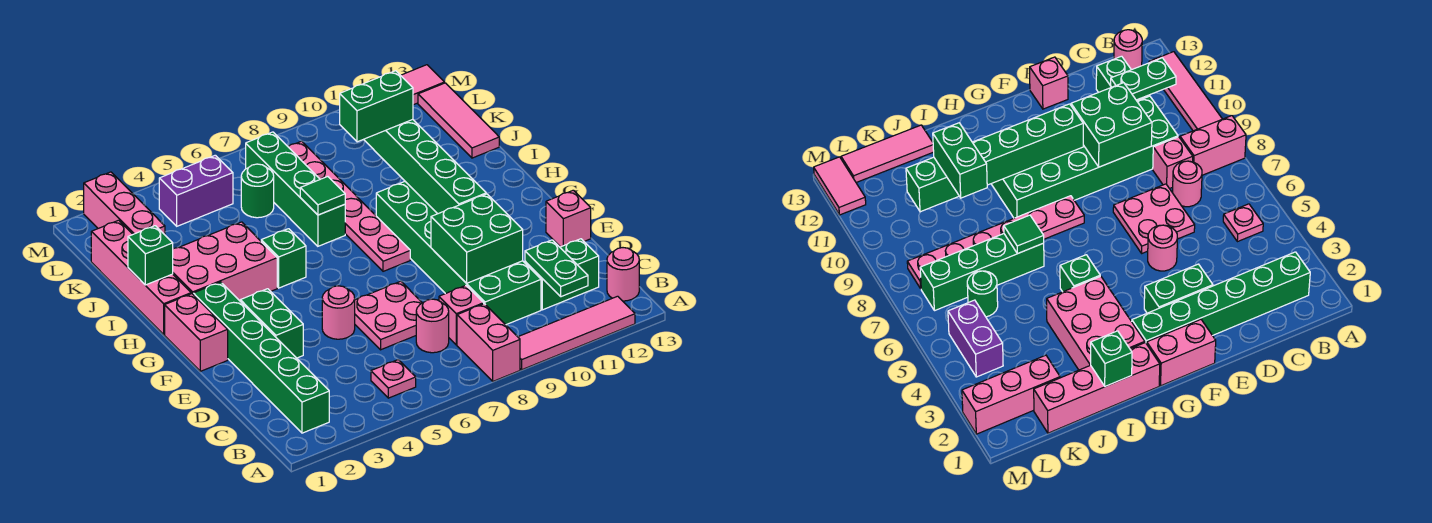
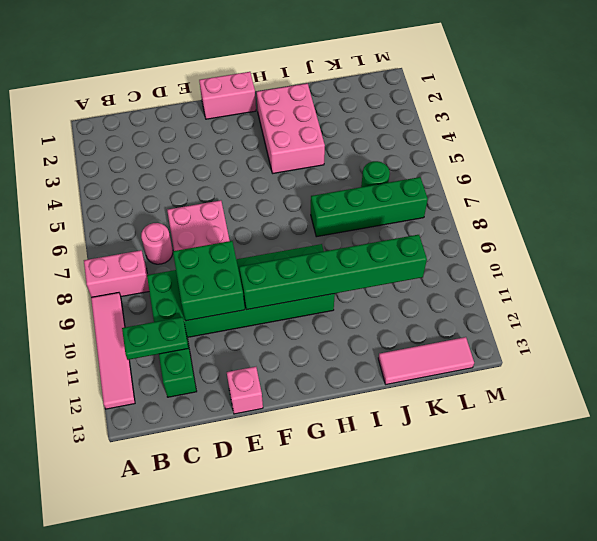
none -> green 1x6 brick [193,282,329,433]
none -> pink 1x1 plate [371,360,416,398]
none -> pink 1x1 round brick [607,248,639,301]
none -> pink 1x1 brick [439,286,484,345]

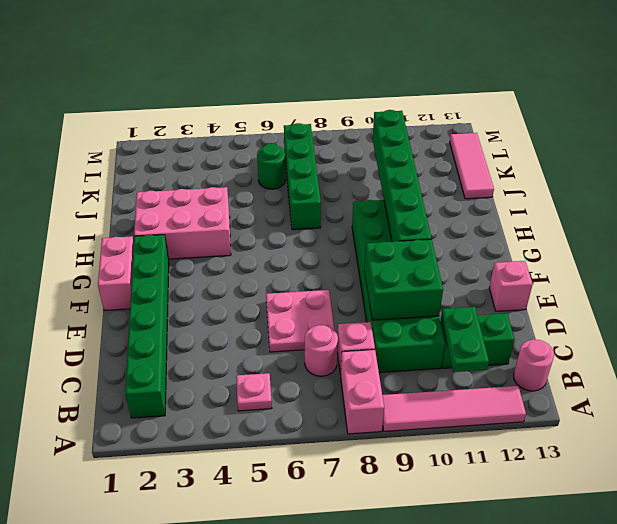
none -> green 1x2 brick [240,289,303,358]
none -> pink 1x1 round brick [322,286,355,339]
none -> pink 1x6 plate [288,141,410,271]
none -> pink 1x4 brick [91,220,191,335]

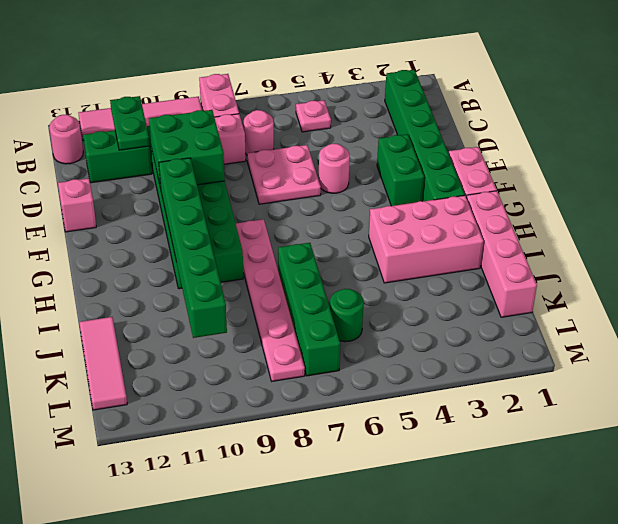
none -> green 1x1 brick [261,229,306,288]
none -> pink 1x3 brick [84,172,165,235]
none -> purple 1x2 brick [159,155,233,226]
none -> pink 1x2 tile [401,65,444,105]

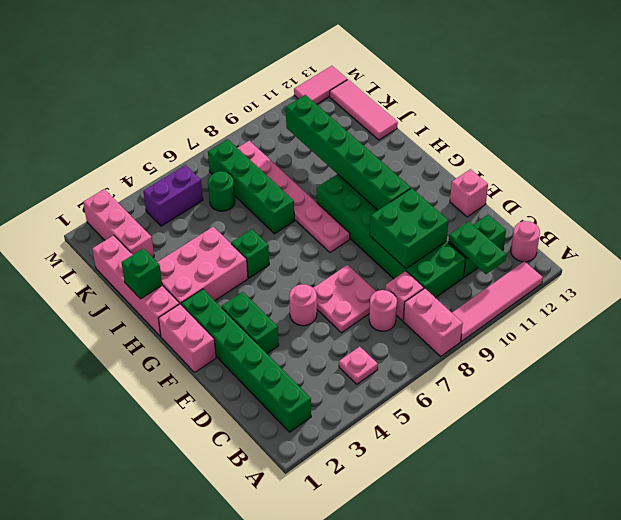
none -> green 1x1 tile [300,177,345,215]
none -> green 1x2 brick [340,71,413,142]

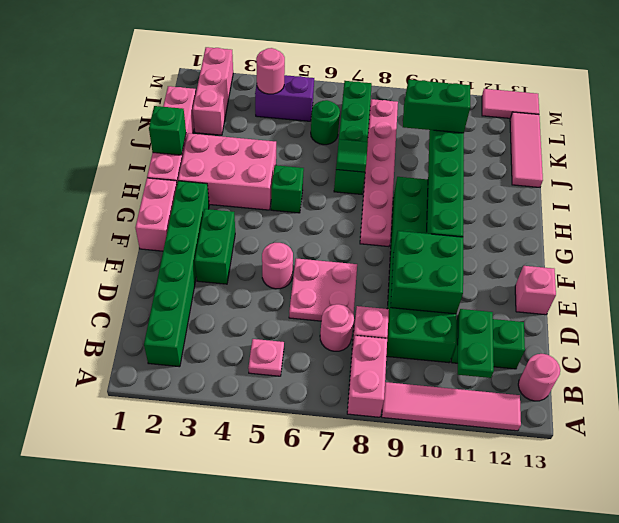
pink 1x1 round brick [256,48,285,94] -> none

